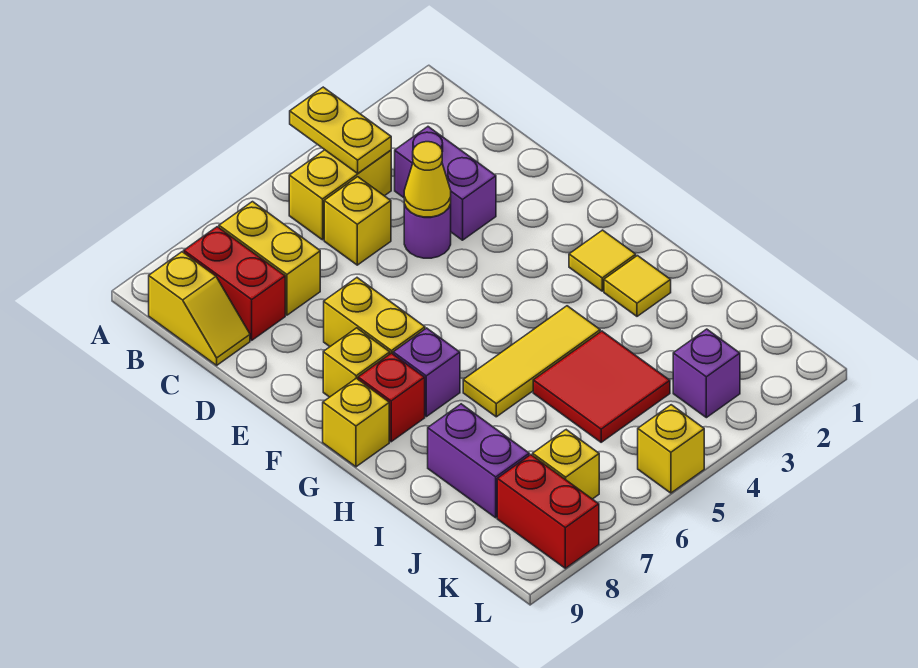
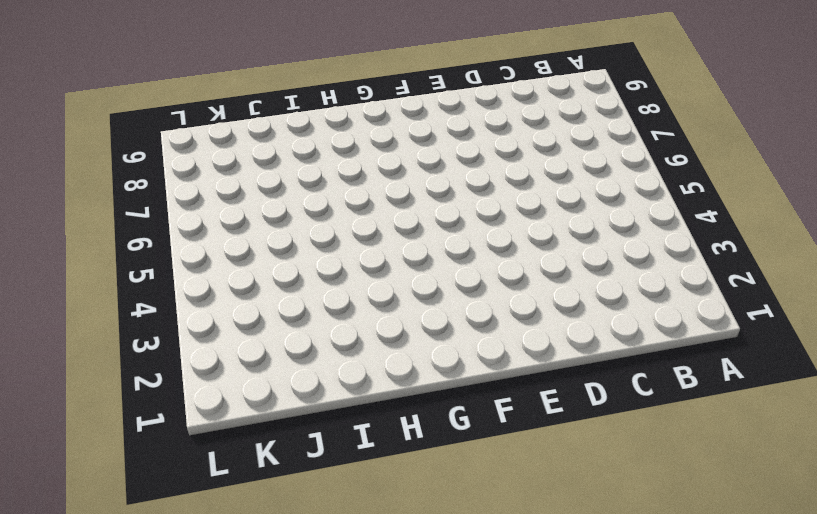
none -> yellow 1x2 brick [289,150,391,240]
none -> yellow 1x2 brick [219,202,320,315]
none -> red 1x2 brick [184,227,285,340]

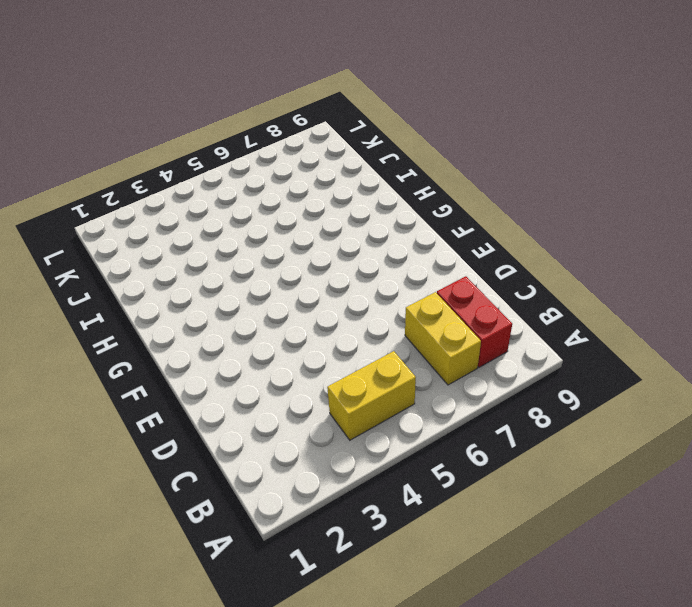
none -> yellow 1x2 slope [149,252,250,365]
none -> purple 1x2 brick [395,127,496,240]
none -> yellow 1x1 brick [324,177,391,265]

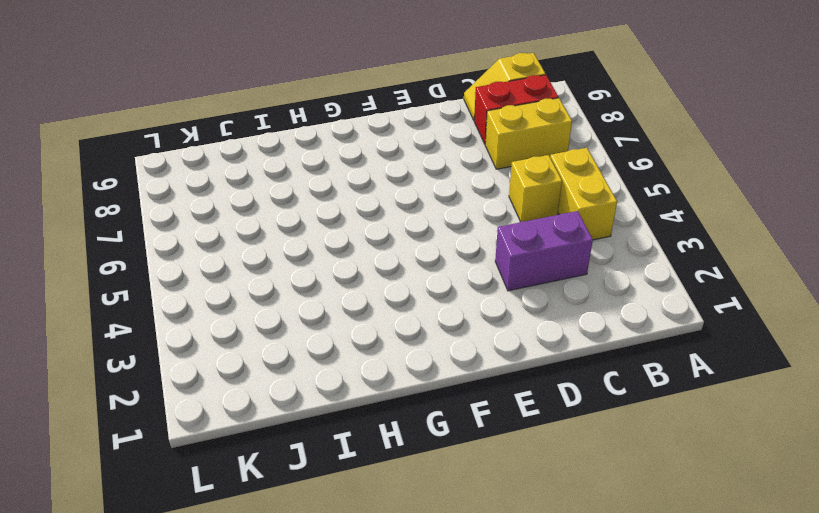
none -> purple 1x1 round brick [404,204,451,258]
none -> yellow 1x2 brick [324,278,425,354]
none -> yellow 1x1 brick [323,328,390,397]

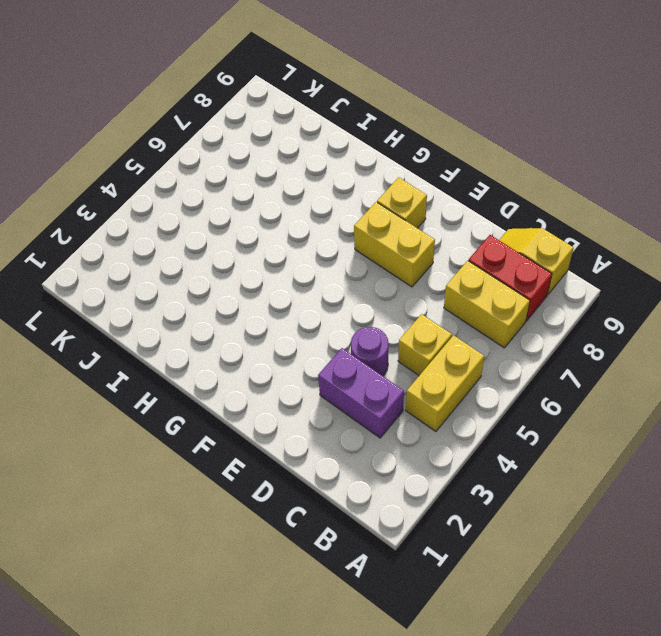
none -> yellow 1x1 tile [569,230,636,291]
none -> purple 1x1 brick [393,328,460,417]
none -> red 1x1 brick [358,353,425,442]

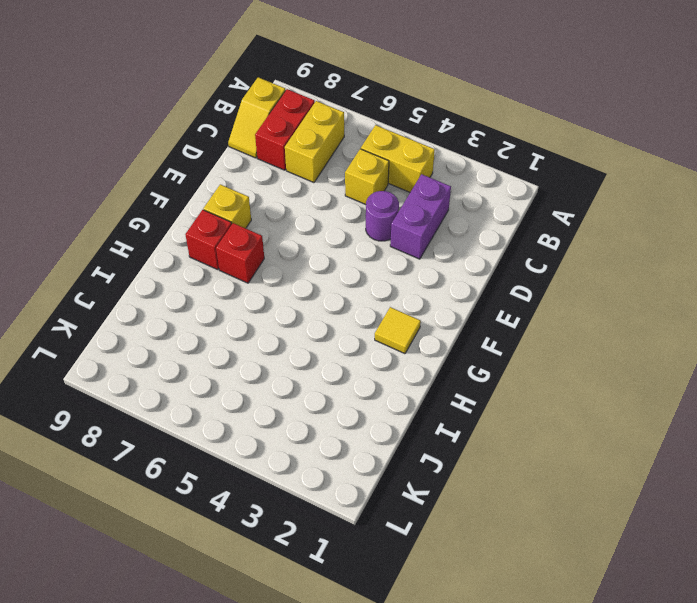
red 1x1 brick [216,223,264,283] -> purple 1x1 brick [393,328,460,417]
none -> yellow 1x2 brick [324,278,425,354]
none -> yellow 1x1 brick [323,378,389,467]
none -> yellow 1x1 tile [604,256,671,316]

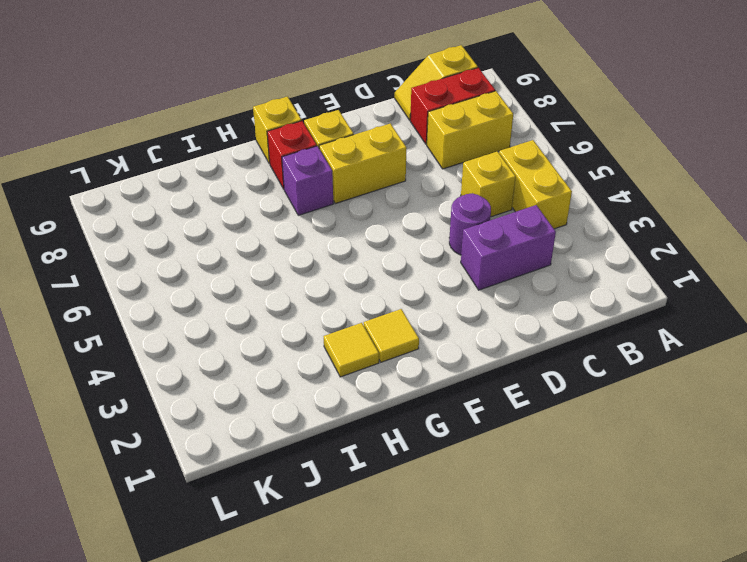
none -> yellow 1x3 tile [463,306,600,417]
none -> red 2x2 tile [533,331,670,442]
none -> purple 1x2 brick [428,404,529,518]

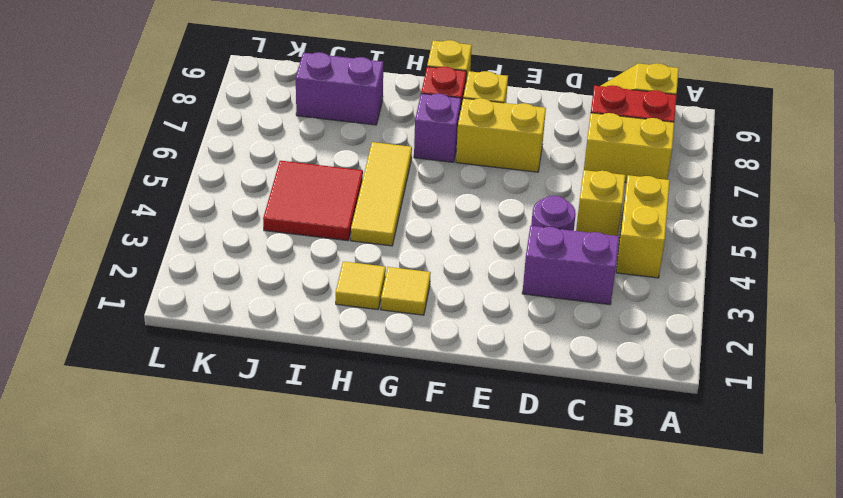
none -> purple 1x1 brick [673,329,740,418]
none -> yellow 1x1 brick [533,430,599,499]
none -> red 1x2 brick [497,455,599,568]

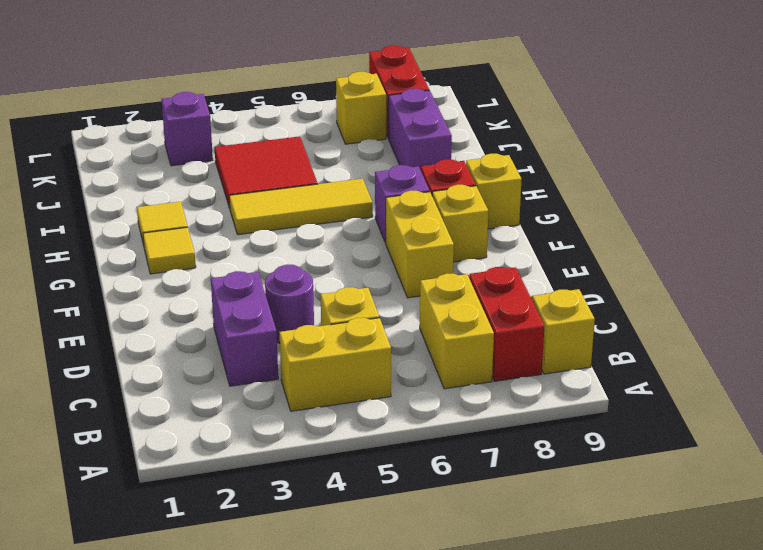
none -> yellow 1x1 brick [638,405,704,493]
none -> yellow 1x2 plate [290,87,391,173]
none -> yellow 1x1 cone [404,142,451,217]

